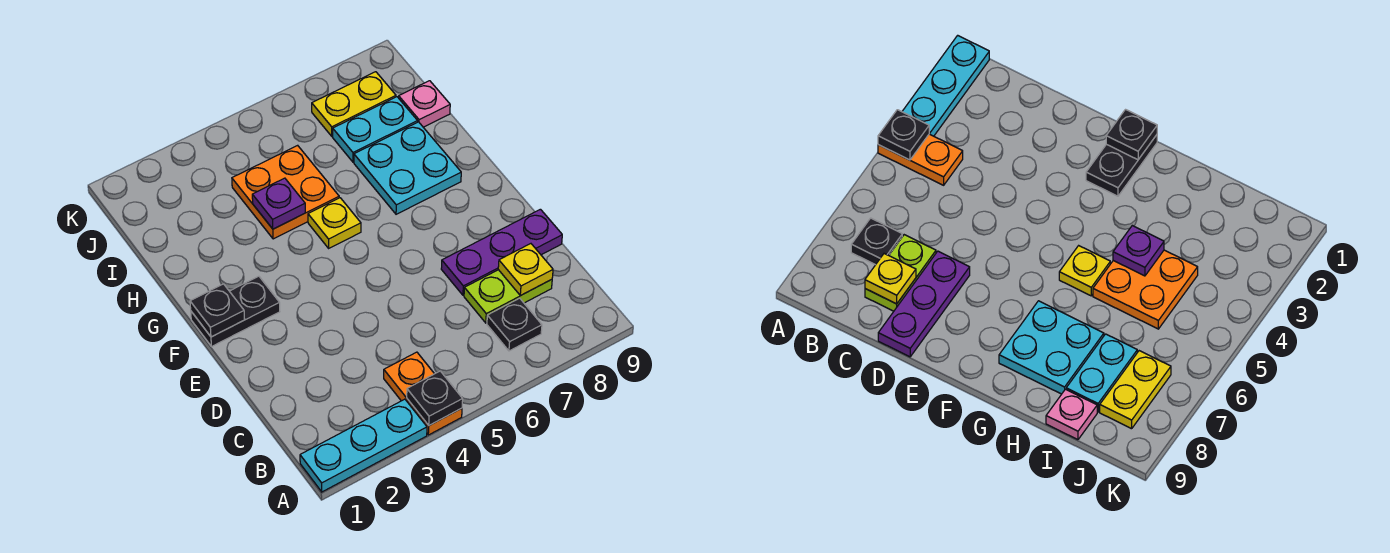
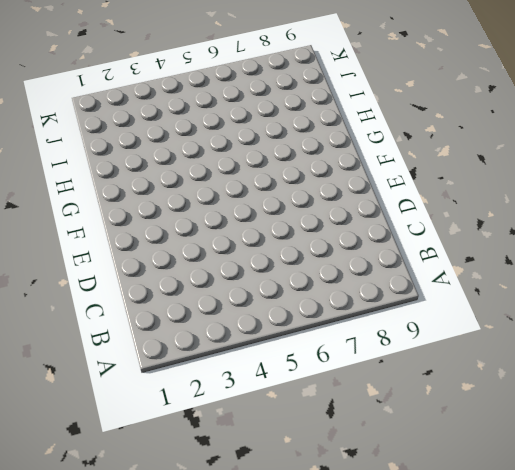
none -> cyan 1x3 plate [300,399,427,492]
none -> orange 1x2 plate [384,352,462,435]
none -> black 1x1 plate [487,298,542,351]

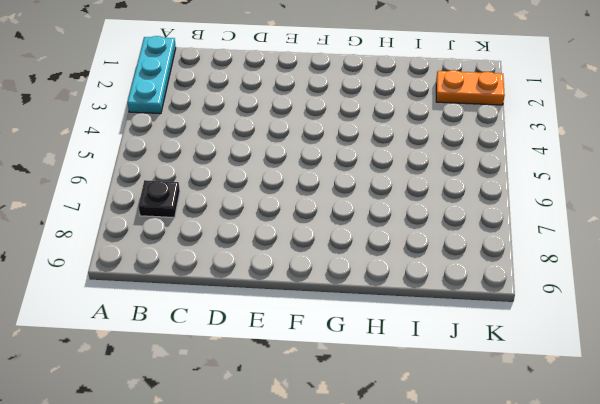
orange 1x2 plate [436,70,505,105] -> orange 1x2 plate moved to [384,352,462,435]
none -> lime 1x2 plate [464,270,552,323]
none -> purple 1x3 plate [441,209,562,295]
none -> black 1x2 plate [191,276,280,347]

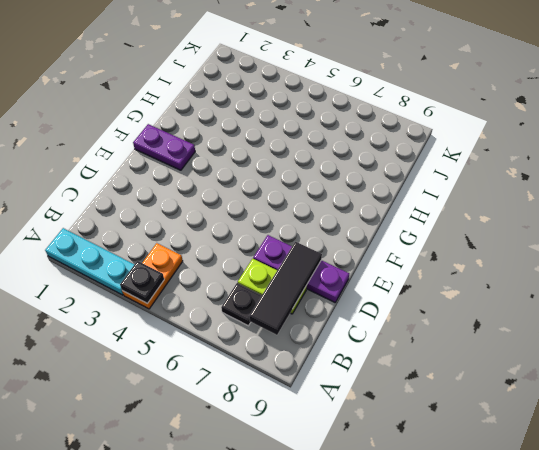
black 1x3 tile [249,242,322,335] -> yellow 1x1 plate [498,244,553,296]
purple 1x2 plate [133,124,195,170] -> black 1x2 plate [191,276,280,347]
none -> yellow 1x1 plate [308,198,361,248]
none -> cyan 2x2 plate [354,122,461,214]
none -> orange 2x2 plate [232,145,339,239]

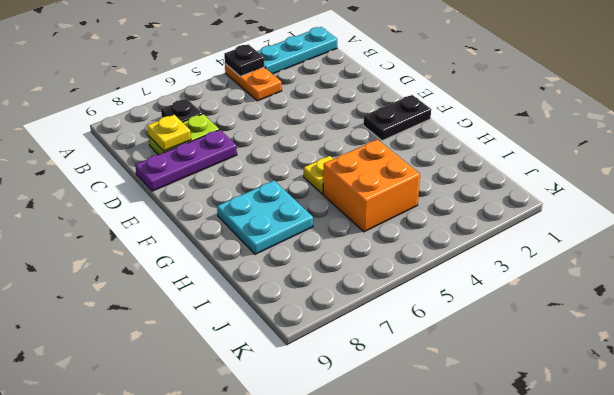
orange 2x2 brick [323,140,420,232] -> orange 2x2 plate [232,145,339,239]
none -> cyan 1x2 plate [333,97,418,162]
none -> pink 1x1 plate [399,81,450,127]
none -> yellow 1x2 plate [312,72,396,136]

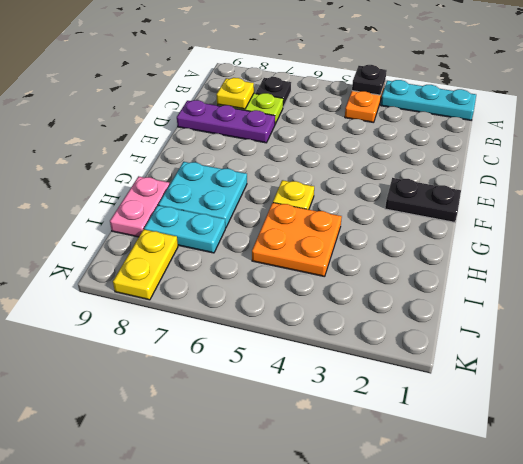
pink 1x2 plate [110,176,170,237] -> pink 1x1 plate [399,81,450,127]
yellow 1x2 plate [113,230,178,300] -> yellow 1x2 plate turned to [312,72,396,136]
none -> black 1x1 plate [190,284,245,337]
none -> purple 1x1 plate [252,178,305,229]

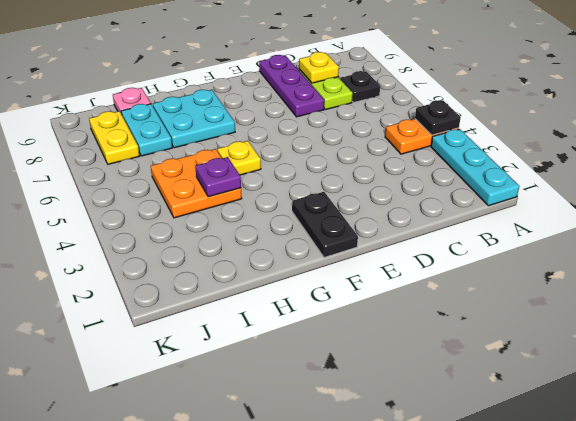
none -> black 1x1 plate [190,284,245,337]

